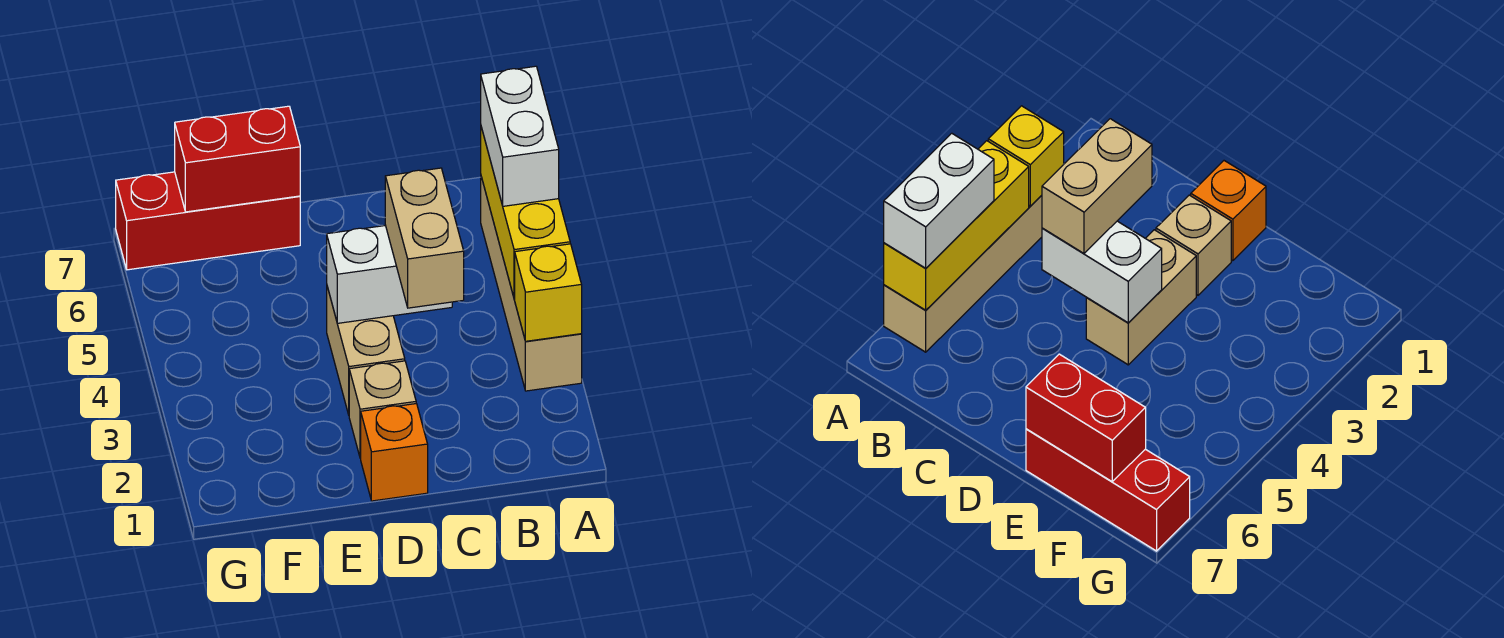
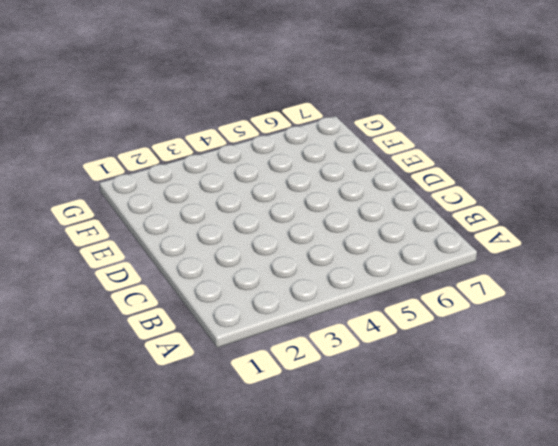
none -> tan 1x4 brick [481,177,582,391]
none -> orange 1x1 brick [361,404,428,501]

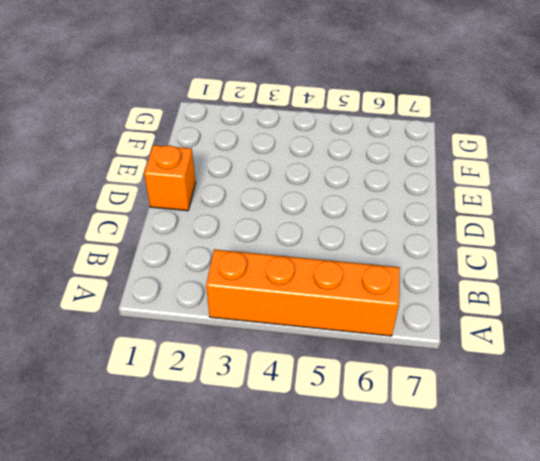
orange 1x4 brick [206,249,400,336] -> tan 1x4 brick [481,177,582,391]
none -> tan 1x1 brick [349,361,416,458]
none -> tan 1x2 brick [327,287,405,415]

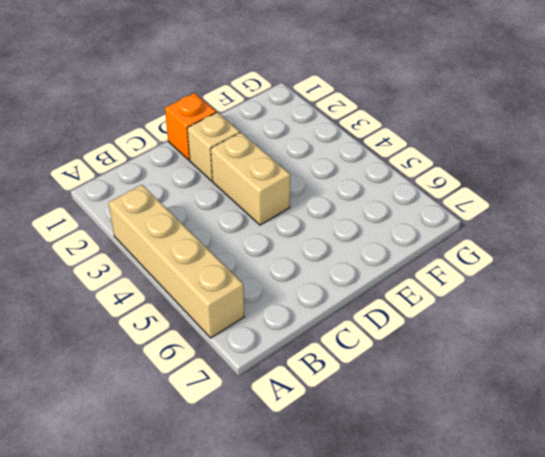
none -> red 1x3 brick [116,172,300,270]
none -> yellow 1x1 brick [515,244,582,341]

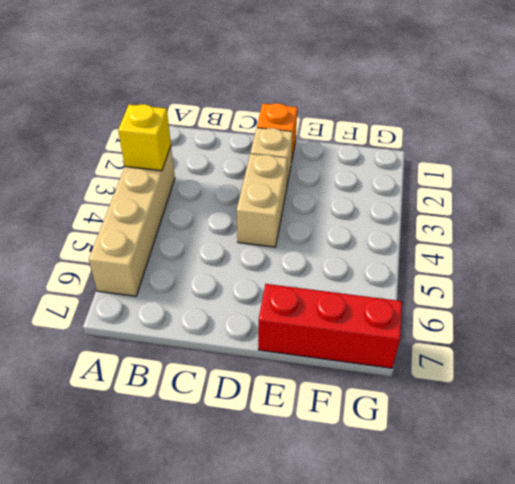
none -> yellow 1x3 brick [481,127,570,299]
none -> white 1x2 brick [327,225,452,323]

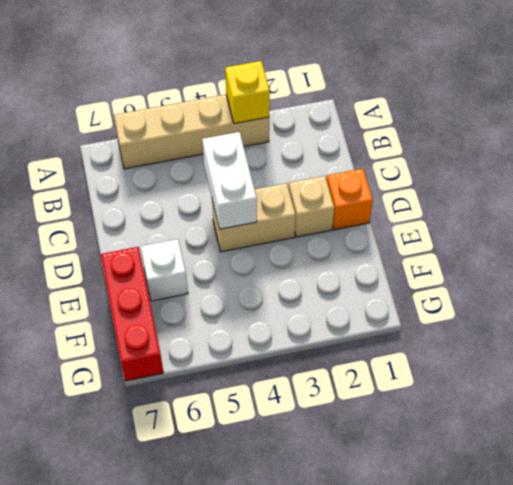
white 1x1 brick [141,239,188,301] -> none
none -> yellow 1x3 brick [481,127,570,299]
none -> red 1x2 brick [175,106,300,212]

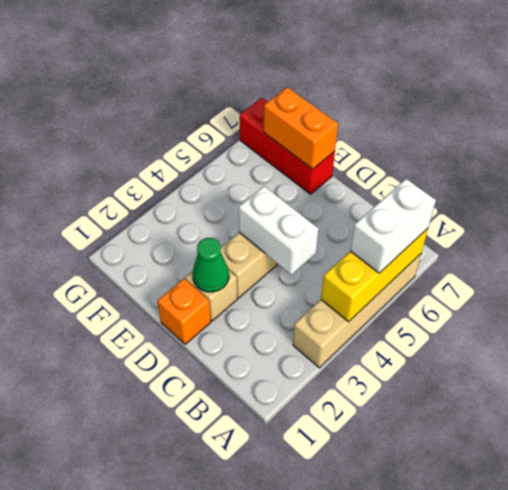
green 1x1 cone [193,238,229,292] -> none
orange 1x2 brick [264,87,338,169] -> red 1x2 brick [175,106,300,212]
none -> yellow 1x1 brick [515,244,582,341]
none -> tan 1x2 brick [385,168,464,308]

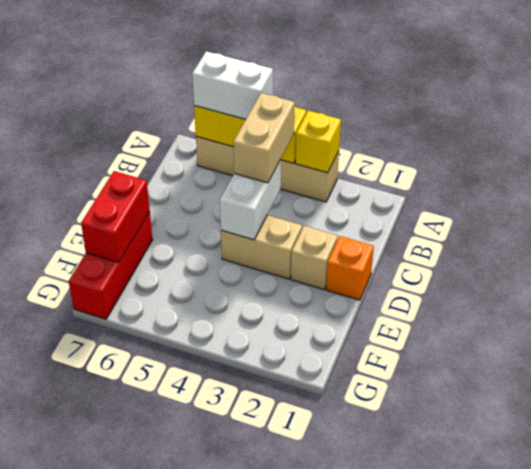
tan 1x2 brick [233,93,295,183] -> tan 1x2 brick turned to [385,168,464,308]

